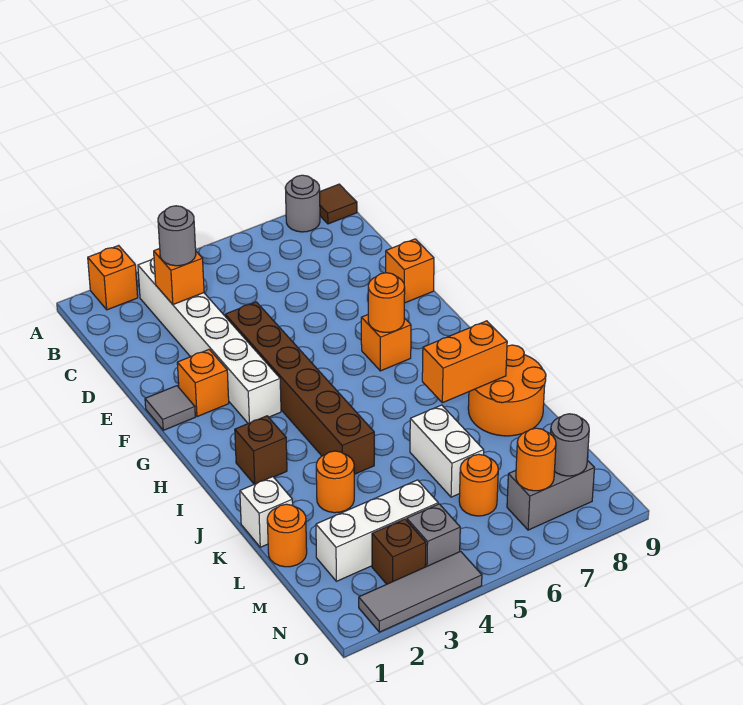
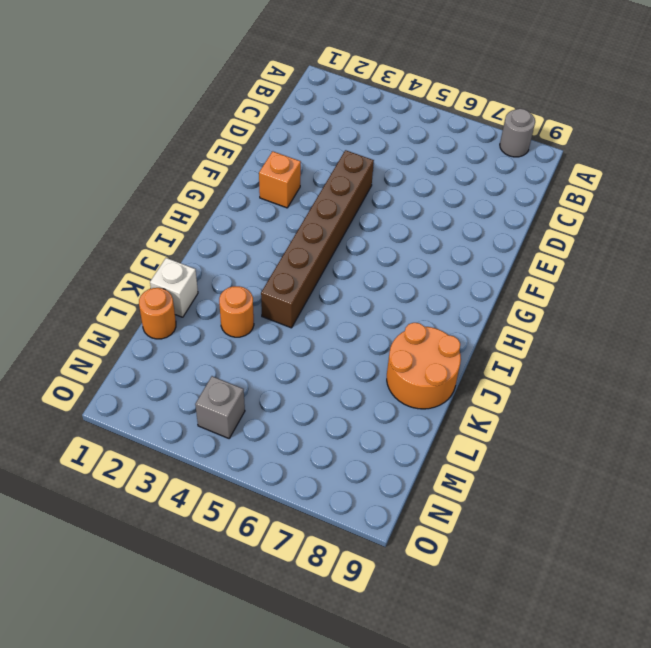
none -> orange 1x1 brick [88,245,138,310]
none -> brown 1x1 tile [320,184,357,224]
none -> white 1x6 brick [138,258,281,423]

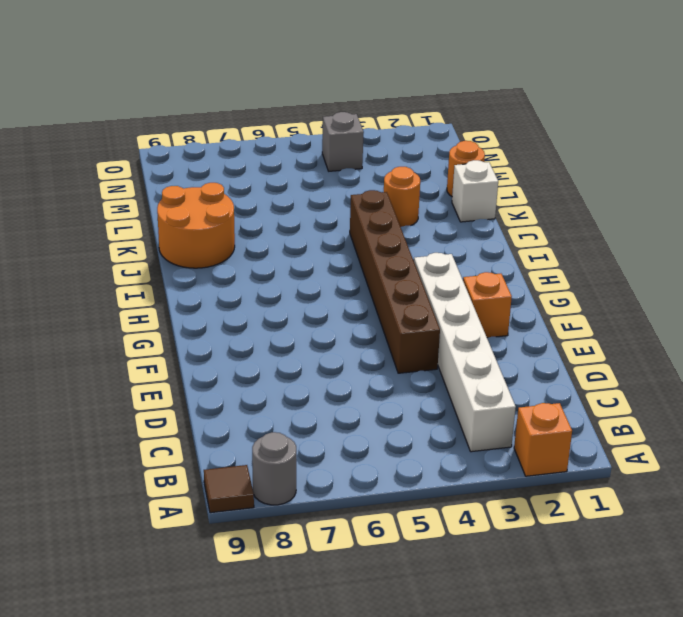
none -> orange 1x1 brick [386,239,434,303]
none -> grey 1x1 tile [145,386,195,430]
none -> orange 1x1 brick [361,315,411,371]

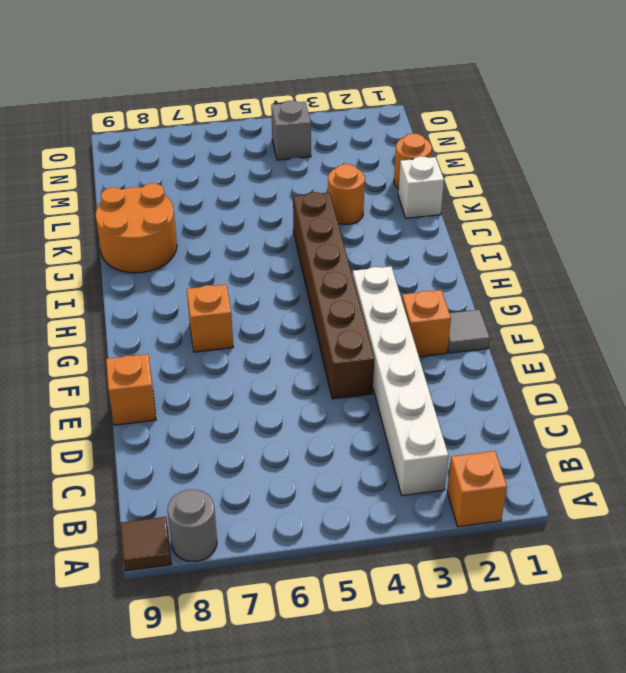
none -> brown 1x1 brick [235,416,287,484]
none -> white 1x2 brick [410,405,484,497]
none -> white 1x3 brick [316,480,438,581]

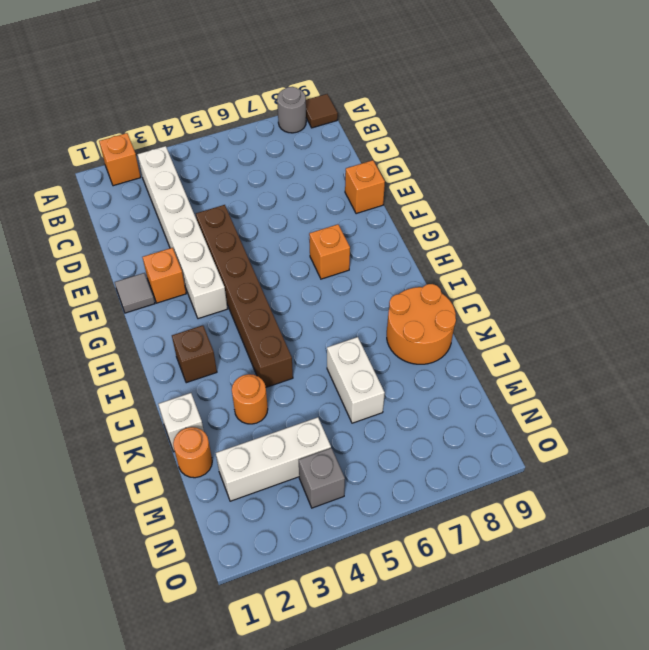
none -> orange 1x1 round brick [459,454,498,516]
none -> brown 1x1 brick [372,519,426,584]
none -> grey 1x2 brick [507,460,594,530]

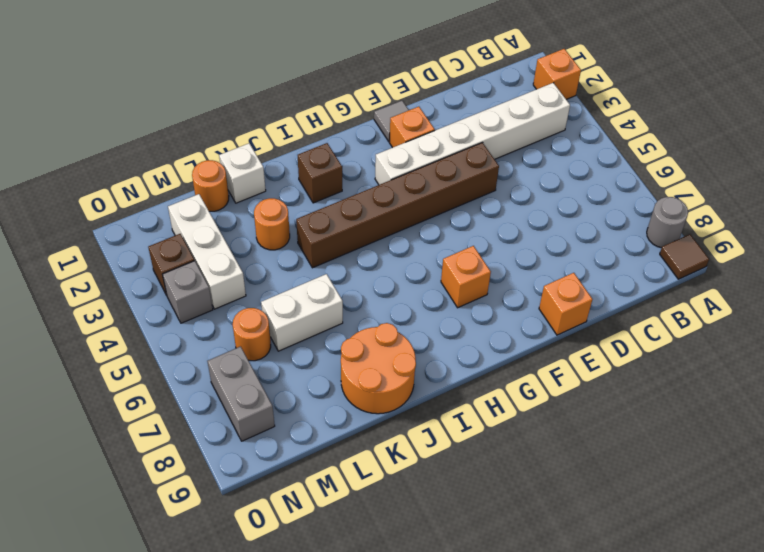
none -> grey 1x3 tile [359,551,482,632]
none -> orange 1x1 brick [154,249,204,305]
none -> orange 1x1 round brick [368,273,405,332]

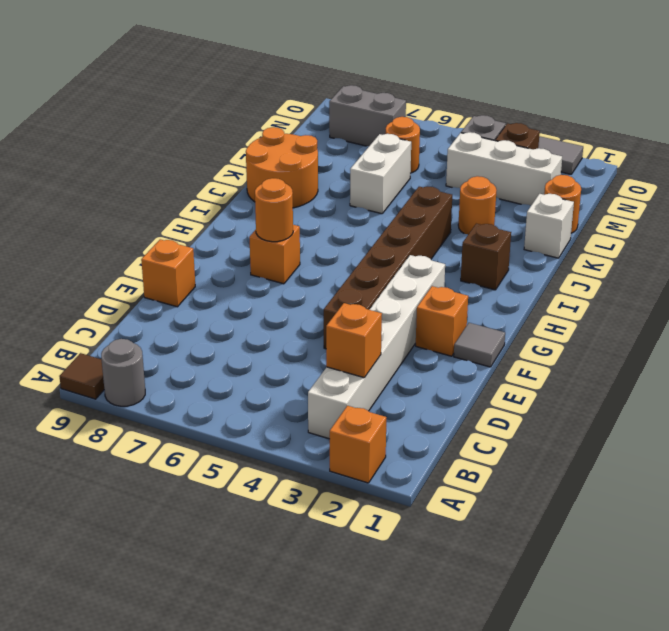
none -> orange 1x2 brick [422,321,507,403]
none -> orange 1x1 round brick [516,428,556,491]
none -> grey 1x1 round brick [551,414,589,476]

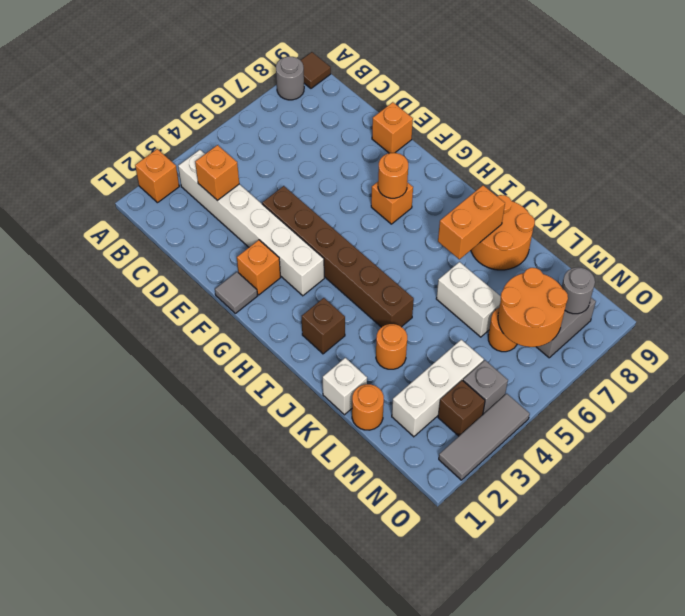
orange 2x2 round brick [498,268,568,347] -> orange 1x1 round brick [516,428,556,491]
none -> grey 1x1 round brick [158,206,196,266]

